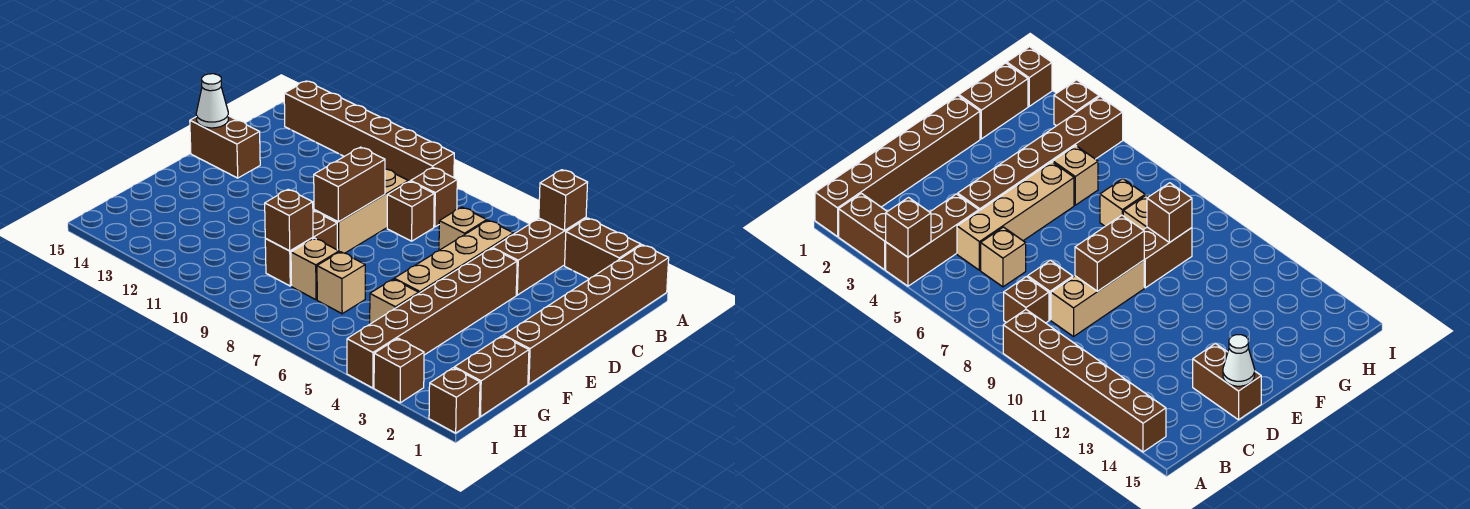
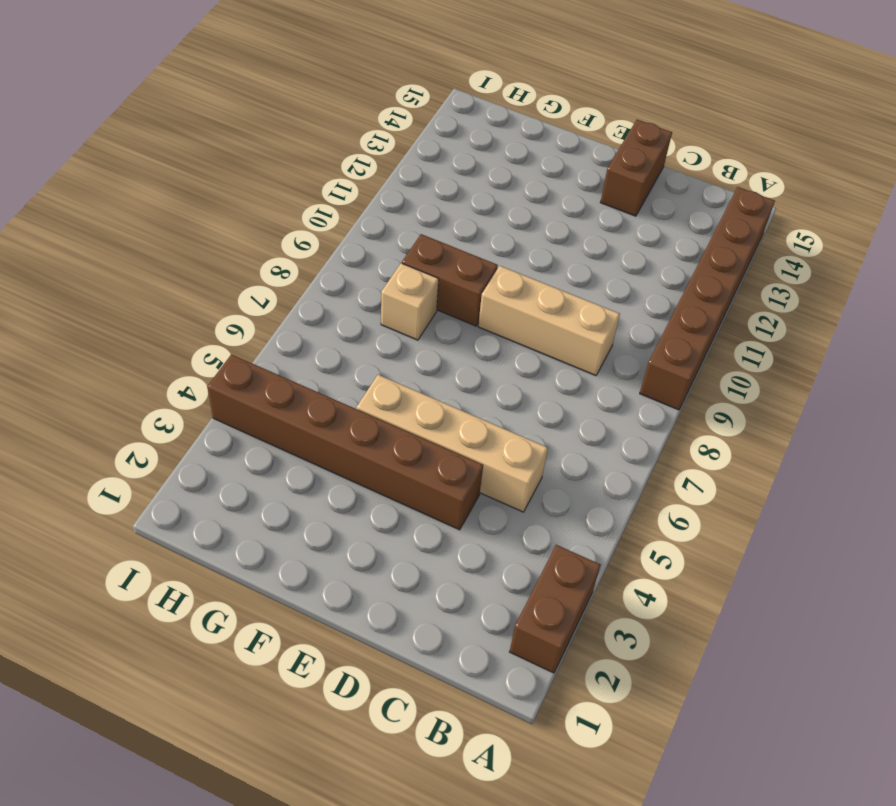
none -> brown 1x6 brick [503,245,669,384]
none -> brown 1x3 brick [493,217,586,295]
none -> brown 1x1 brick [411,167,457,227]

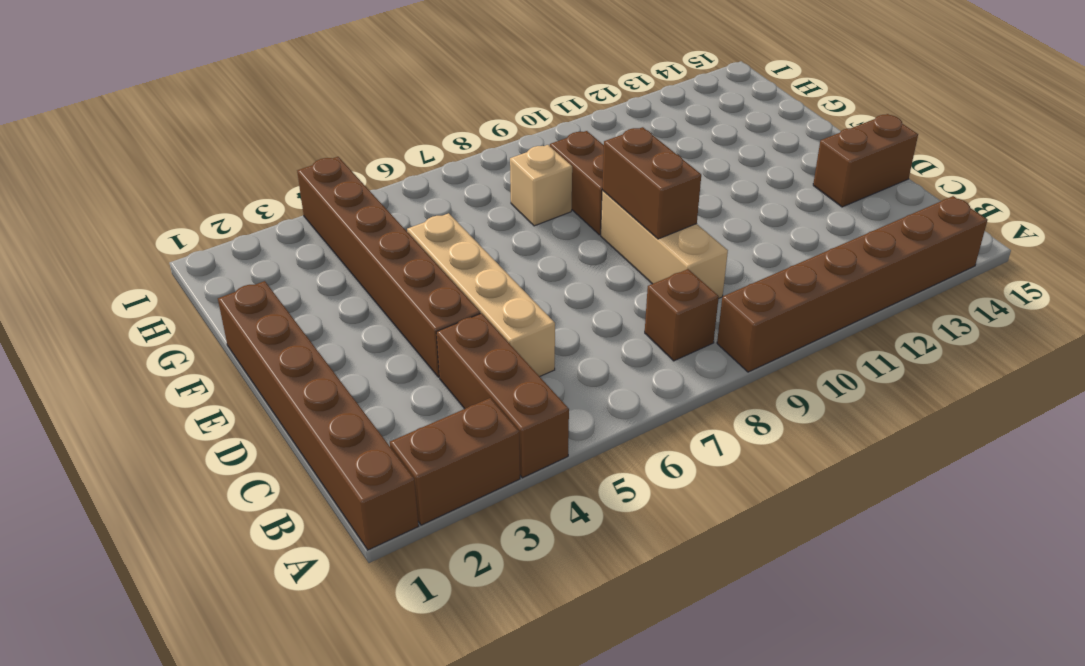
none -> tan 1x1 brick [439,207,487,250]
none -> brown 1x1 brick [387,181,434,241]
none -> brown 1x2 brick [454,336,529,417]

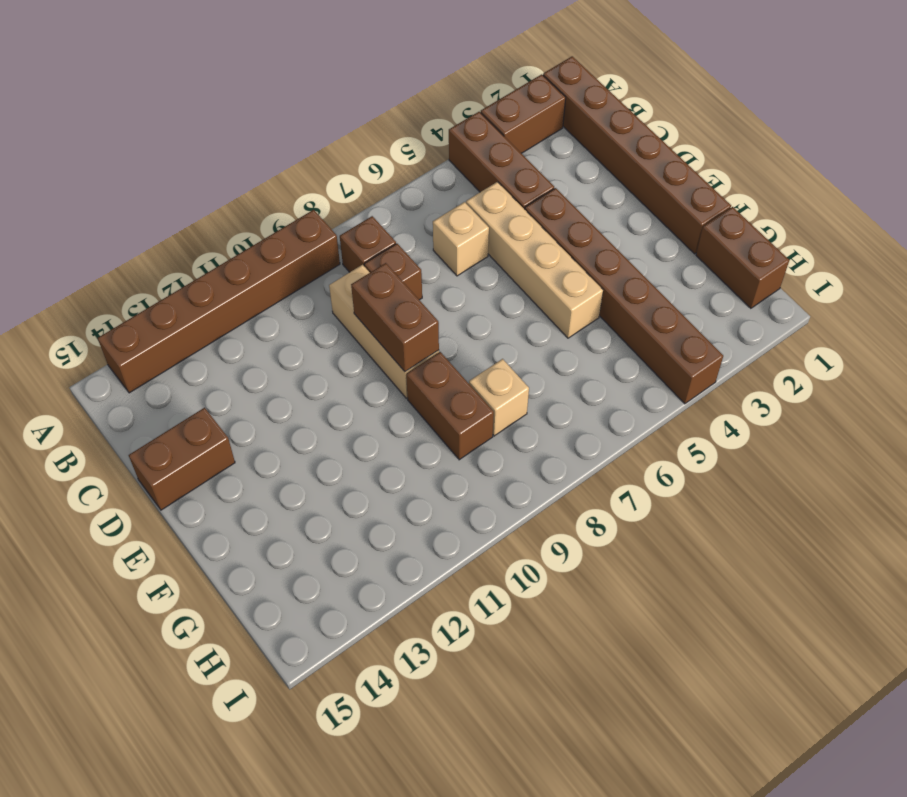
none -> tan 1x1 brick [370,279,419,324]
none -> tan 1x1 brick [317,252,365,314]
none -> brown 1x1 brick [429,368,480,433]

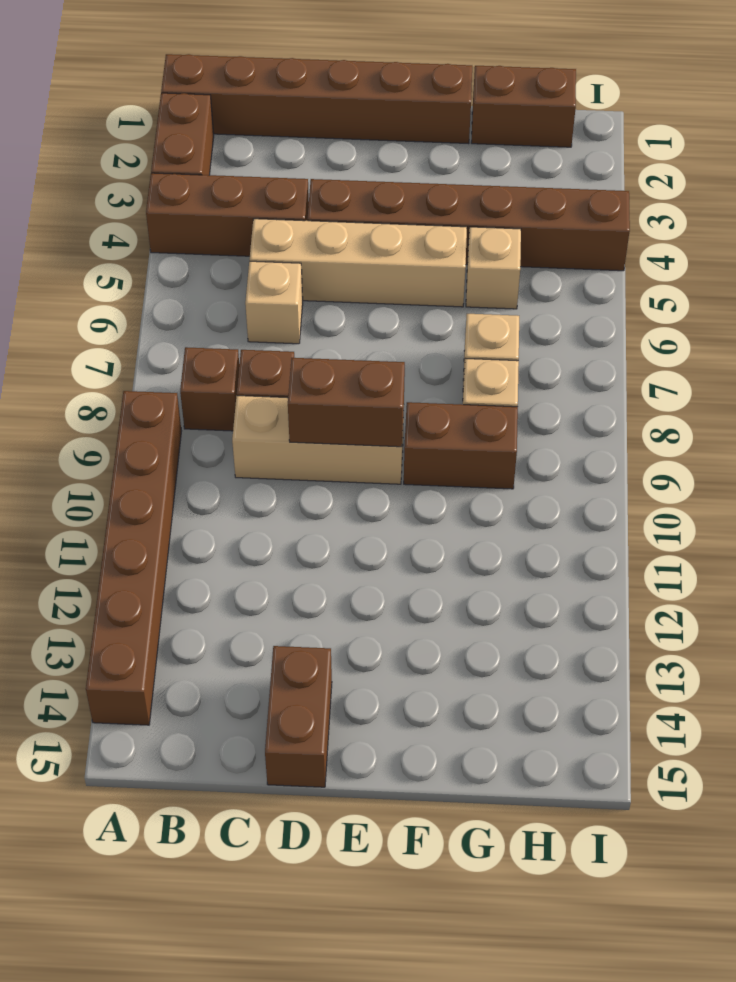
none -> brown 1x1 brick [429,368,480,433]
none -> brown 1x1 brick [374,338,424,403]
none -> brown 1x1 brick [539,170,588,230]

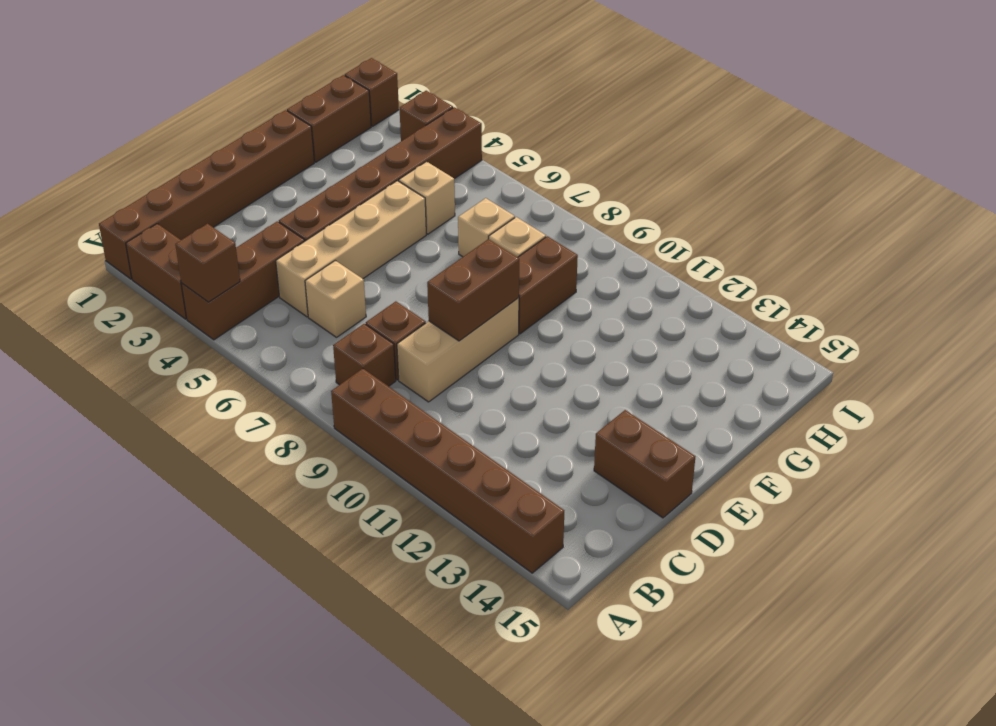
none -> white 1x1 cone [196,74,228,128]
none -> brown 1x1 brick [265,189,313,251]

